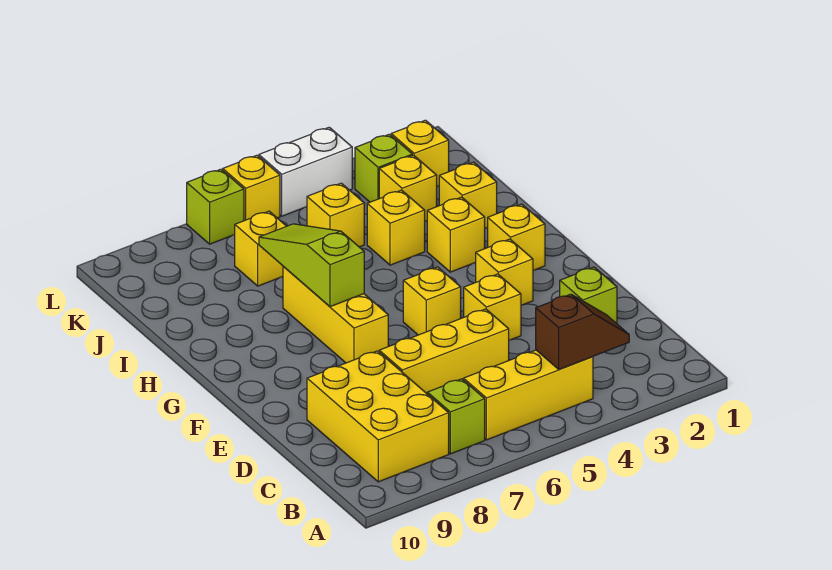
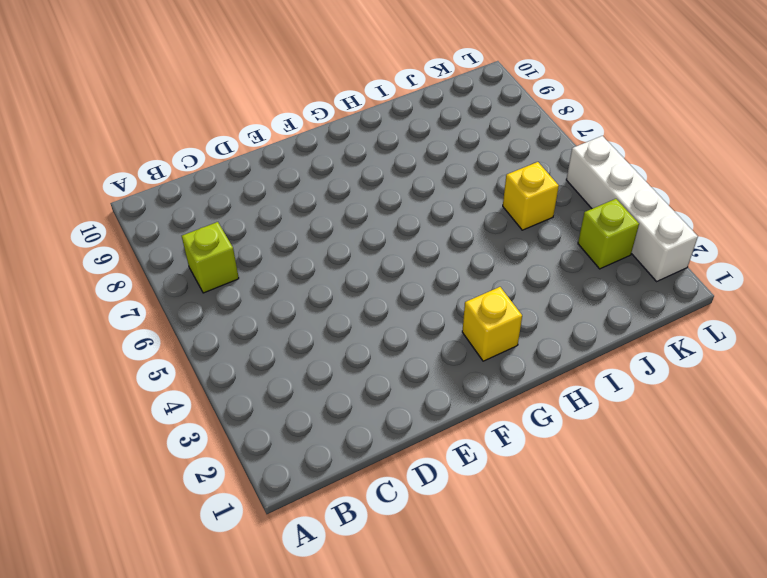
white 1x4 brick [566,136,698,281] -> white 1x2 brick [259,127,352,216]
none -> yellow 1x3 brick [464,350,593,440]
none -> yellow 2x3 brick [307,351,449,482]
none -> lime 1x1 brick [560,267,617,324]

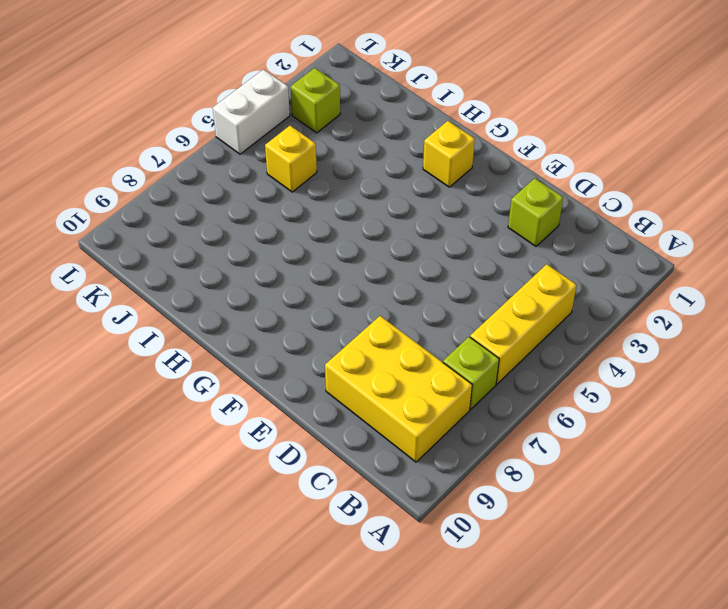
none -> yellow 1x3 brick [379,309,509,393]
none -> yellow 1x1 brick [464,274,521,340]
none -> yellow 1x1 brick [476,239,533,305]

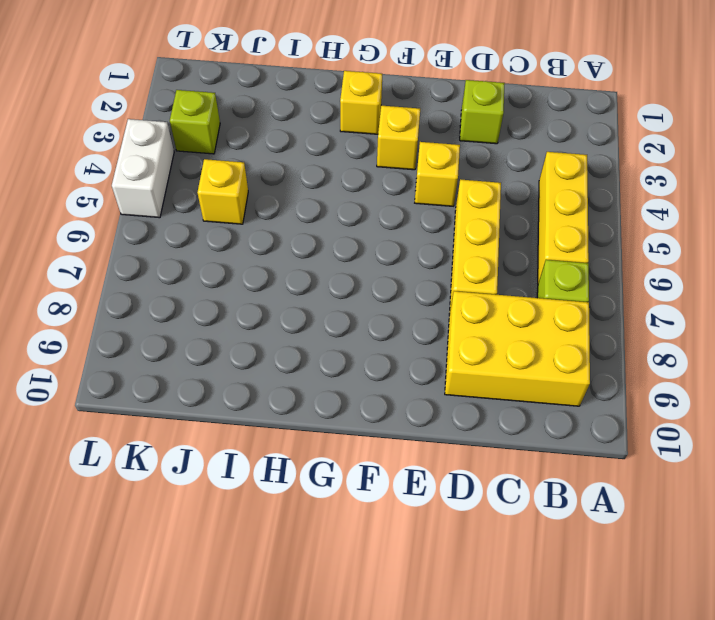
none -> yellow 1x1 brick [403,267,461,335]
none -> yellow 1x3 brick [283,267,388,363]
none -> yellow 1x1 brick [427,197,485,272]

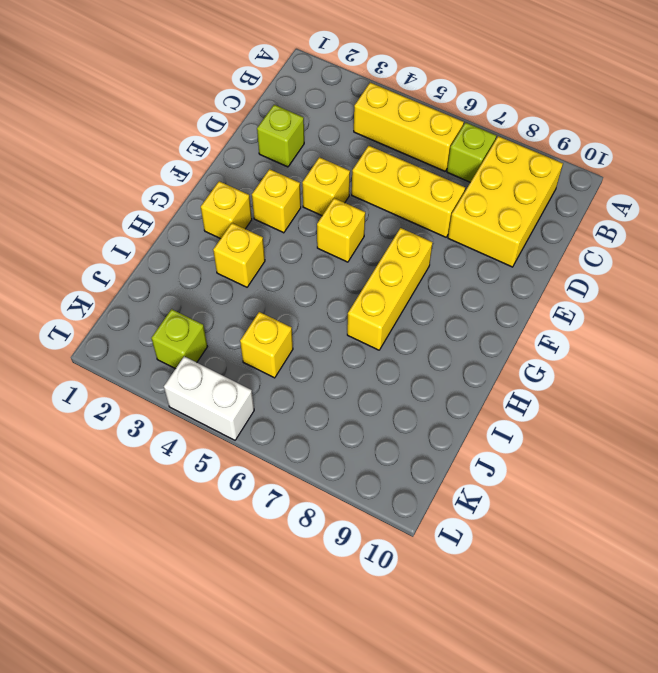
none -> yellow 1x1 brick [439,162,497,228]
none -> yellow 1x1 brick [367,190,425,265]
none -> yellow 1x1 brick [379,155,437,221]

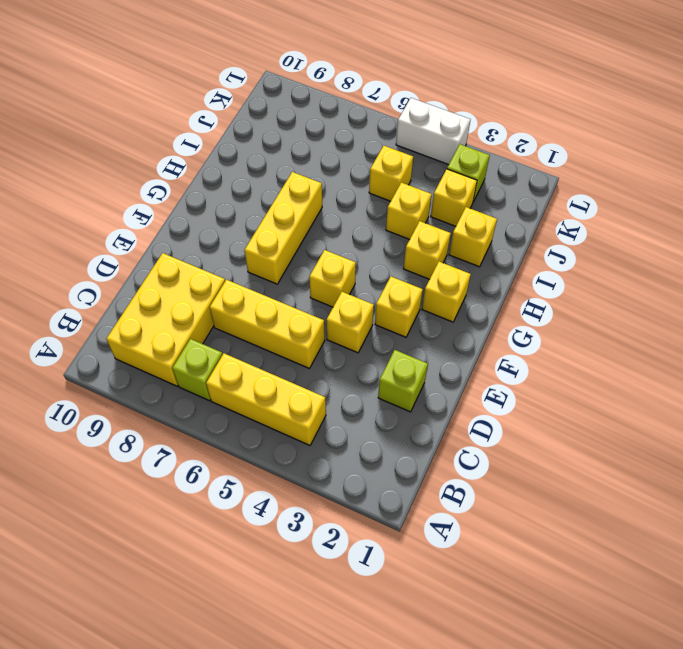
none -> yellow 1x1 brick [235,211,286,286]
none -> yellow 1x1 brick [391,120,449,186]
none -> yellow 1x1 brick [223,155,280,221]

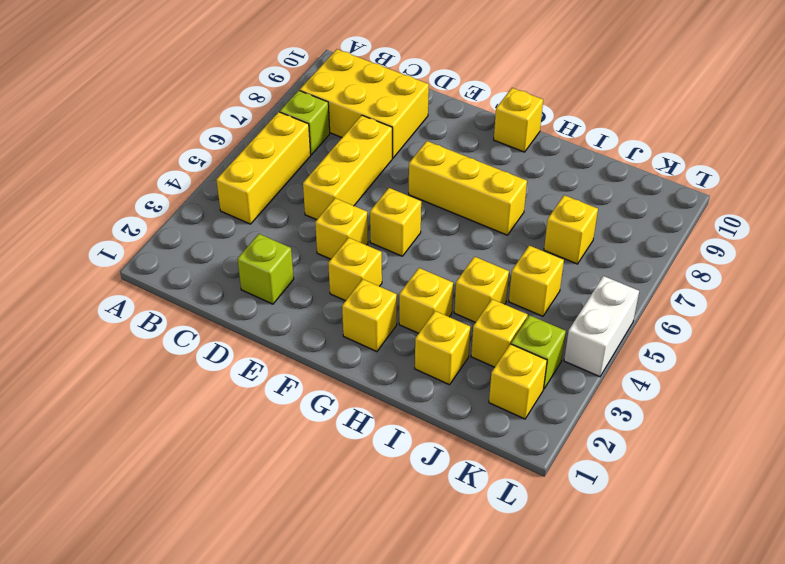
yellow 1x1 brick [494,88,543,152] -> yellow 1x1 brick moved to [223,155,280,221]
none -> lime 1x1 brick [187,169,244,244]
none -> brown 1x2 slope [536,294,629,370]
none -> lime 1x3 slope [259,224,364,307]

